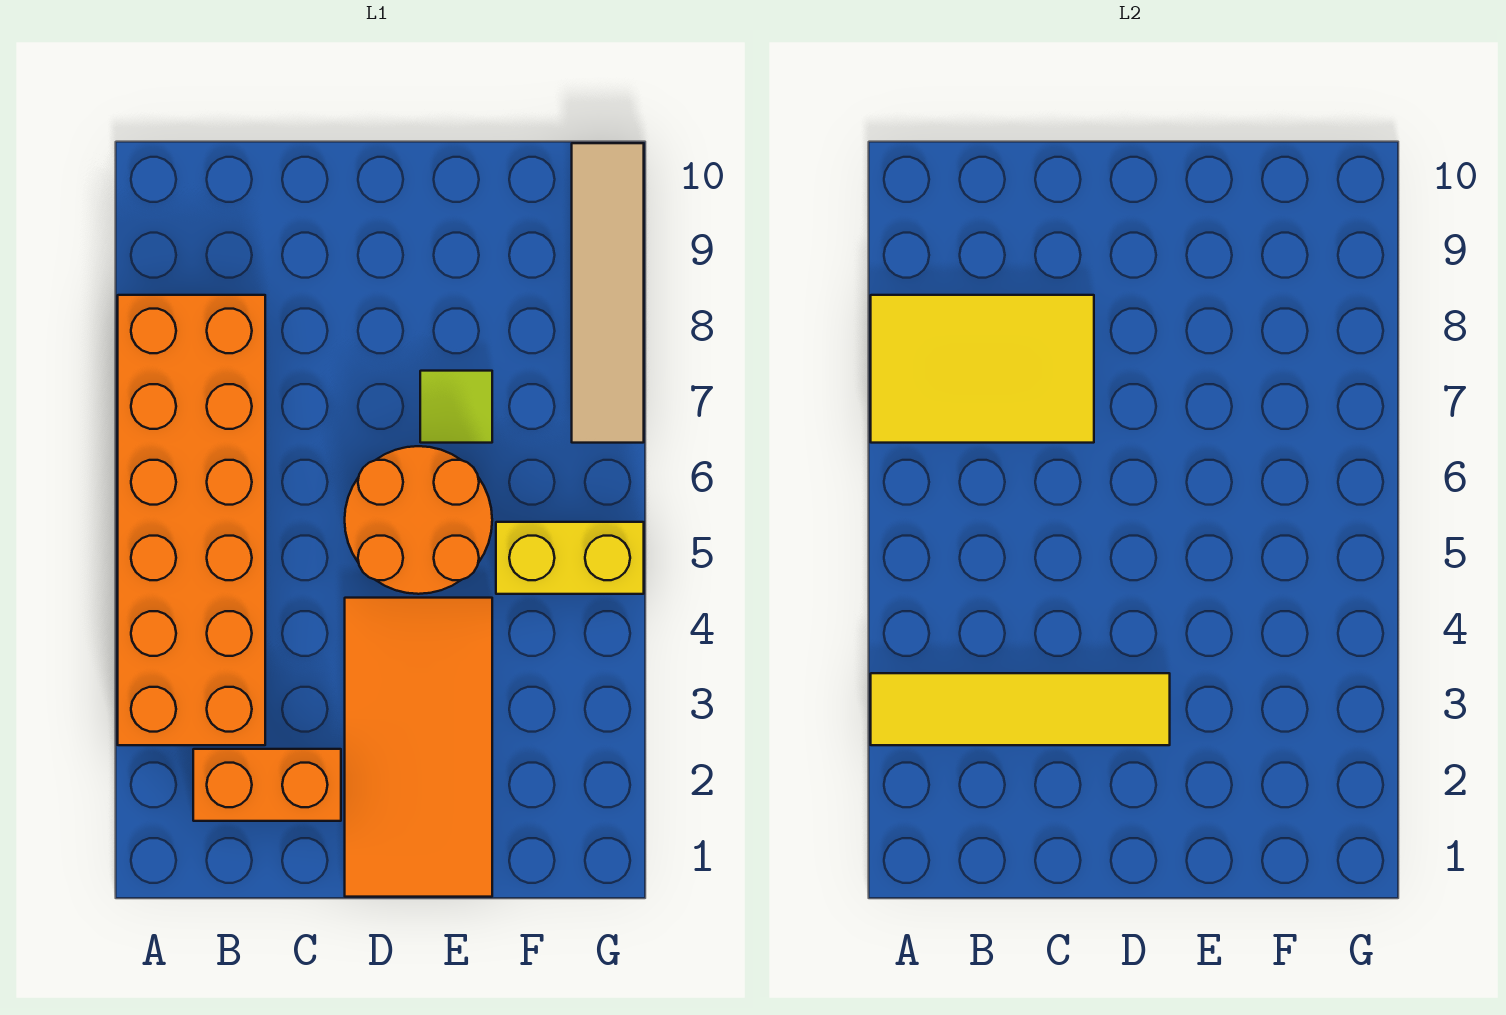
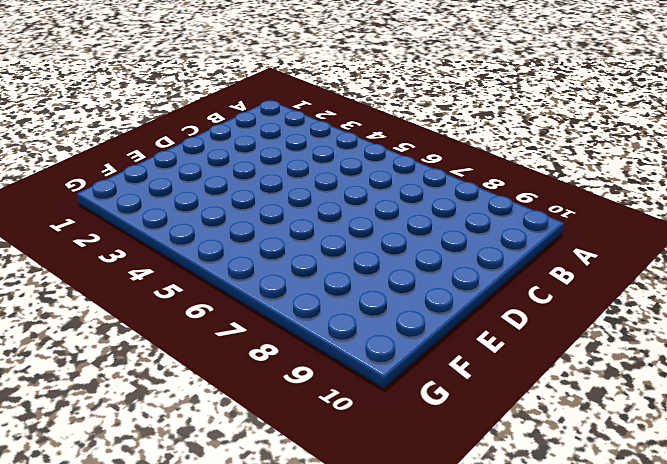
none -> orange 2x6 brick [118,295,265,745]
none -> orange 1x2 brick [193,749,341,821]

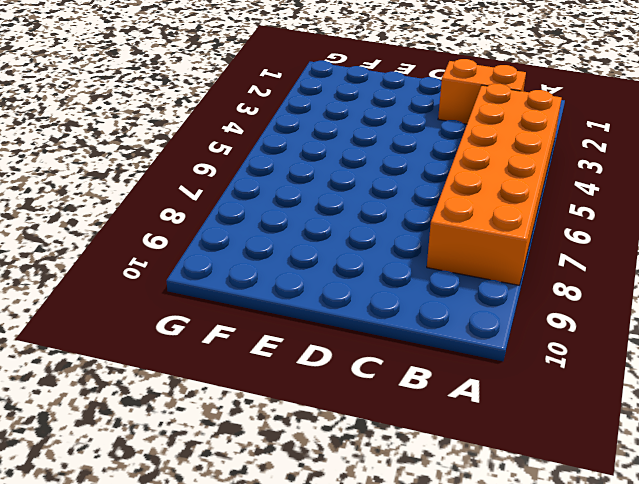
none -> orange 2x4 tile [345,598,492,897]
none -> orange 2x2 round brick [345,446,492,594]

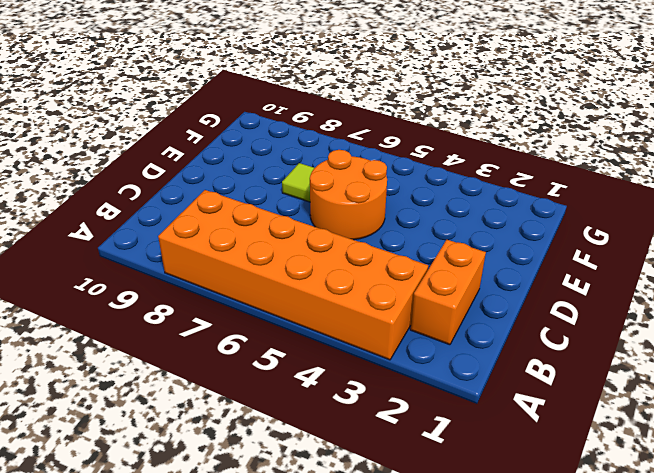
none -> orange 2x4 tile [345,598,492,897]
none -> yellow 1x2 brick [496,522,644,594]

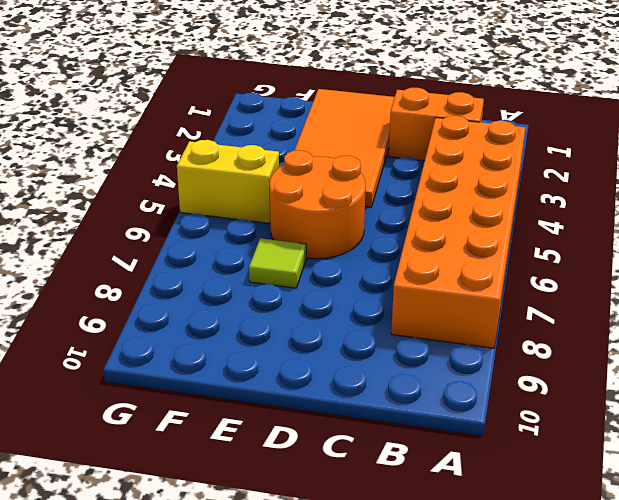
none -> tan 1x4 tile [572,143,644,443]
none -> yellow 1x4 tile [871,673,1170,745]

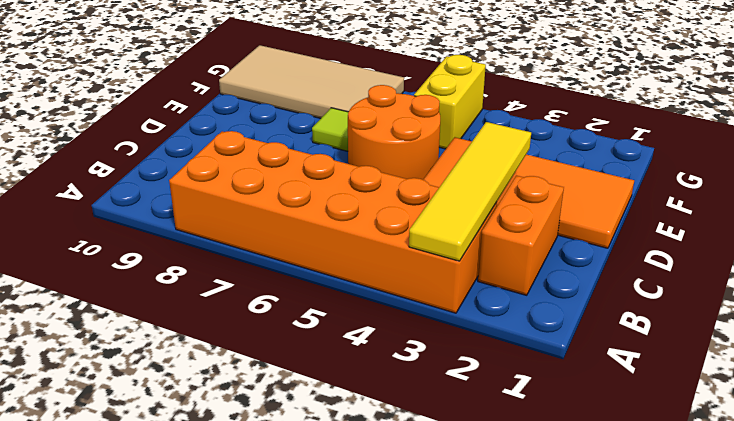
tan 2x4 tile [219,45,404,118] -> tan 1x4 tile [572,143,644,443]
none -> yellow 2x3 tile [871,295,1094,443]

